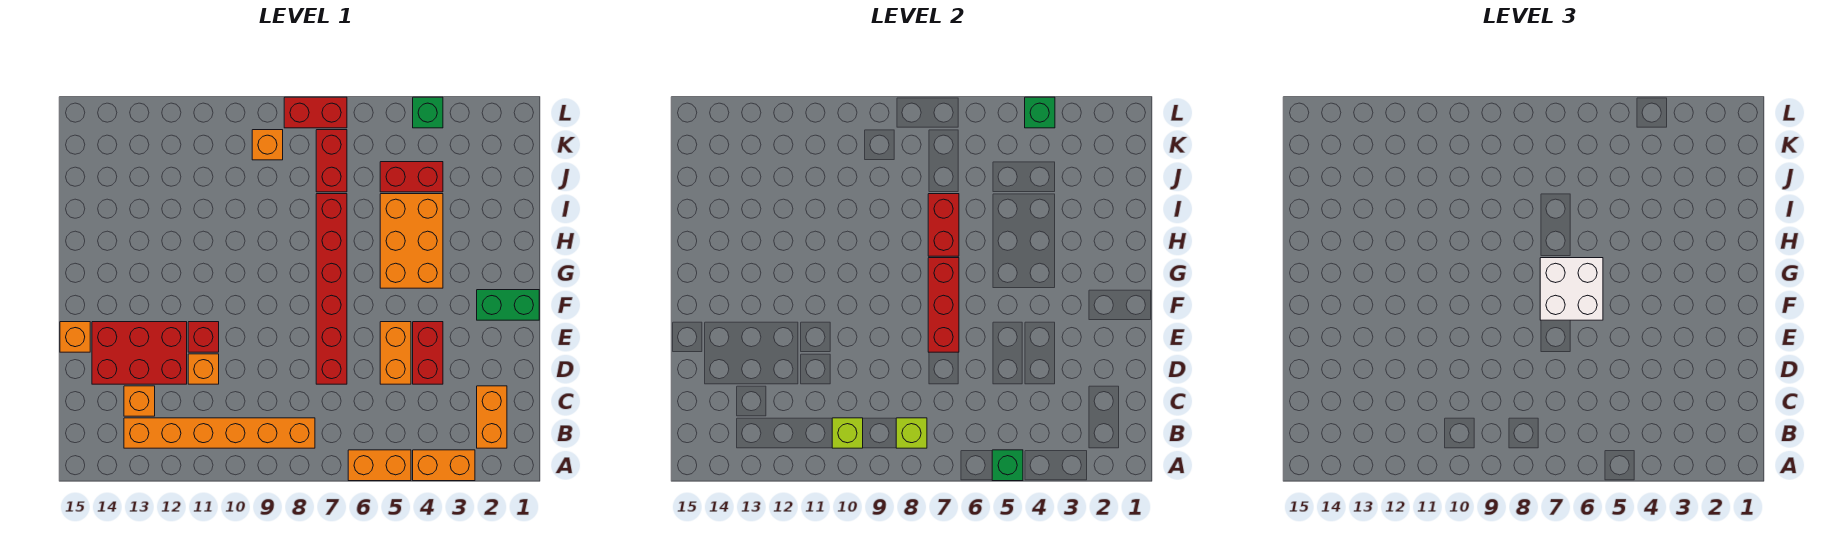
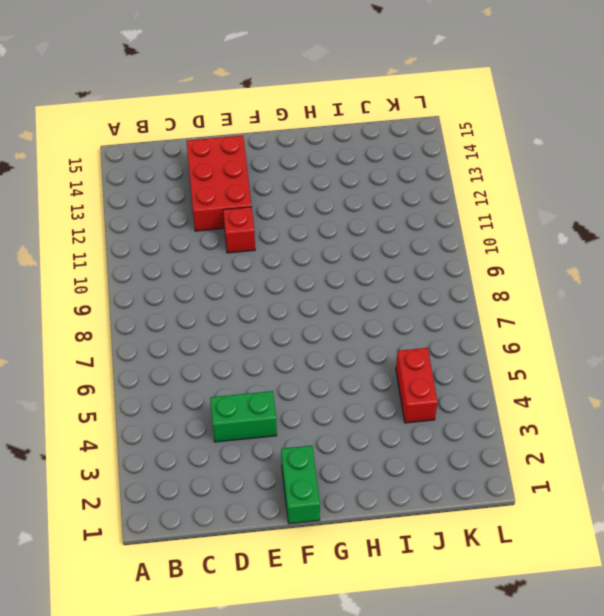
green 1x2 brick [210,391,277,442] -> red 1x2 brick [413,322,443,384]
none -> orange 1x2 brick [413,450,475,481]
none -> orange 1x2 brick [348,450,411,481]
none -> orange 1x2 brick [477,386,507,448]

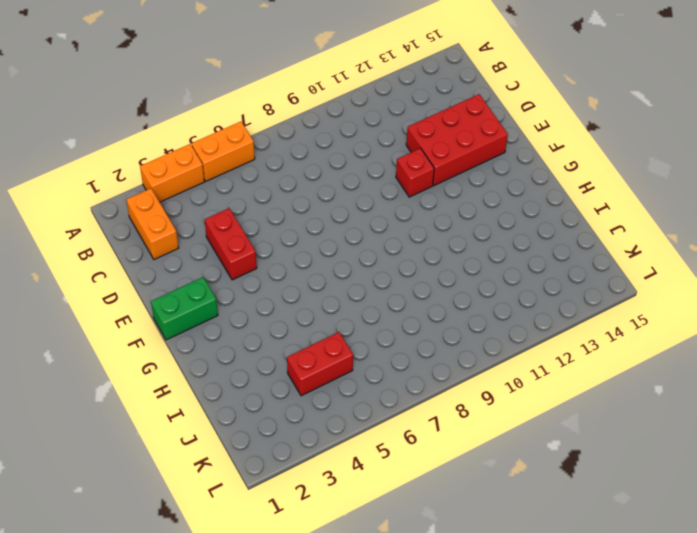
none -> orange 1x6 brick [124,418,315,448]
none -> orange 1x1 brick [124,386,155,416]
none -> orange 1x2 brick [380,322,411,384]

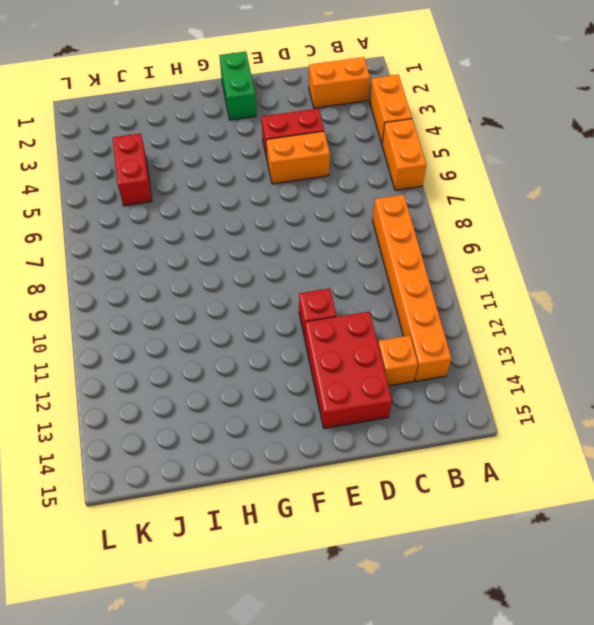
none -> red 1x6 brick [316,194,347,384]
none -> orange 1x1 brick [188,354,219,384]
none -> orange 1x1 brick [60,322,90,352]

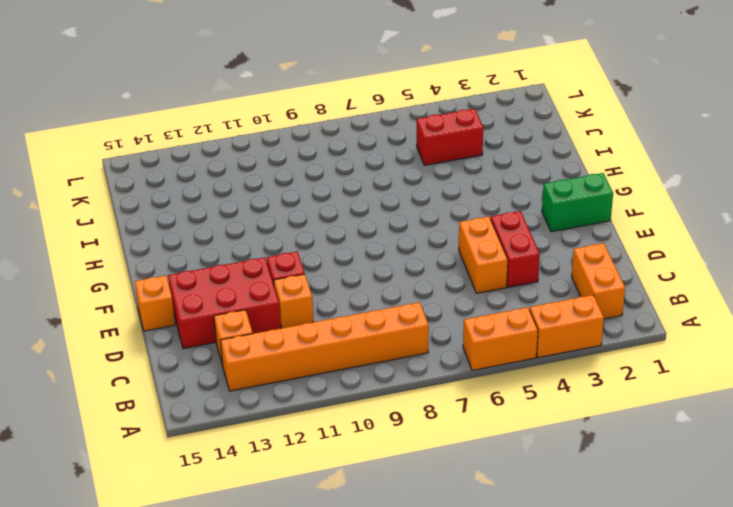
none -> red 1x6 brick [316,194,347,384]
none -> orange 2x3 brick [380,194,443,288]
none -> red 1x2 brick [316,130,347,192]

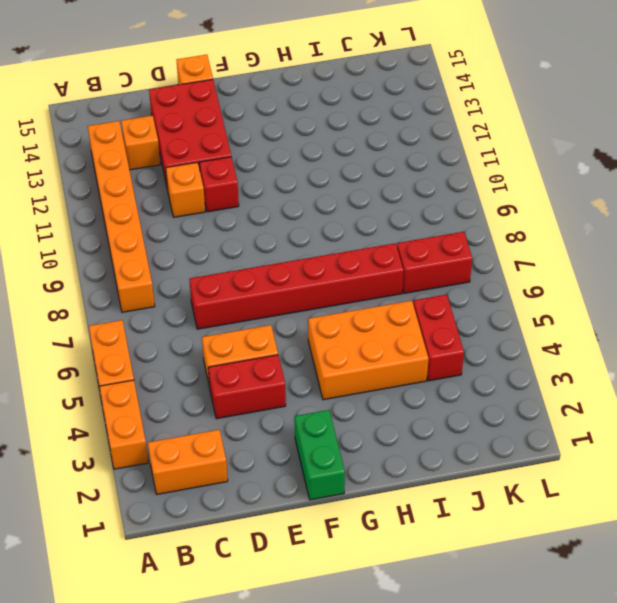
none -> orange 1x1 brick [252,130,283,160]
none -> green 1x1 brick [413,97,443,128]
none -> red 1x2 brick [284,97,347,128]

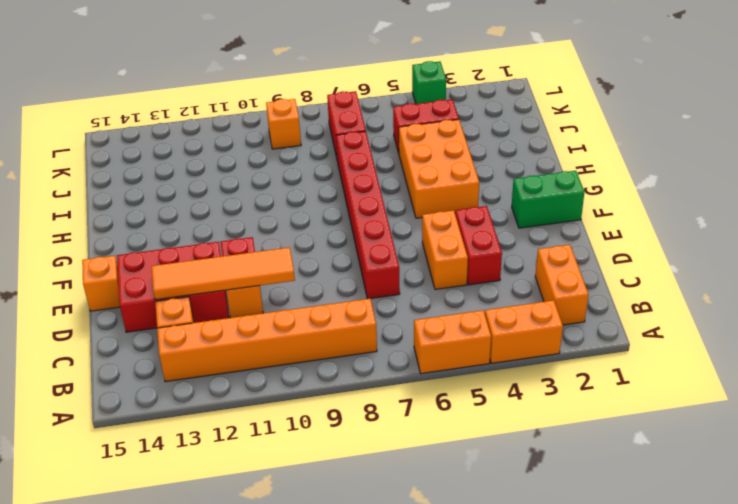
orange 1x4 tile [152,247,295,300] -> none
none -> red 1x2 brick [284,97,347,128]
none -> green 1x1 brick [992,450,1023,481]
none -> lime 1x1 brick [896,418,927,448]

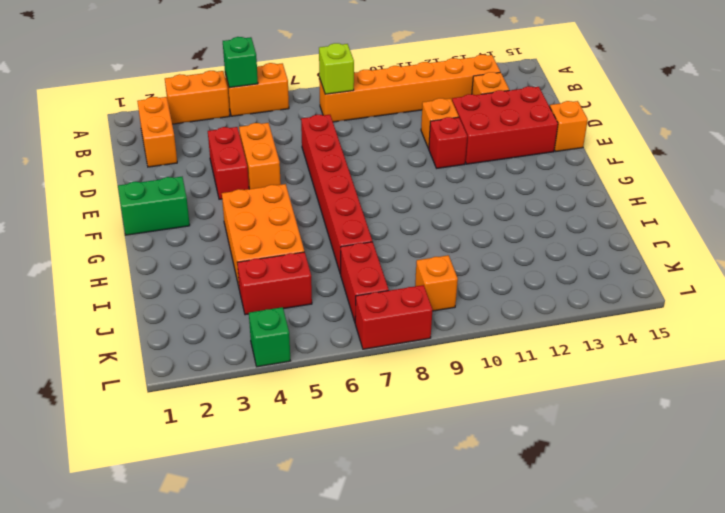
none -> lime 1x1 brick [832,418,863,448]
none -> red 1x3 brick [928,258,959,352]
none -> red 1x2 brick [928,194,959,256]

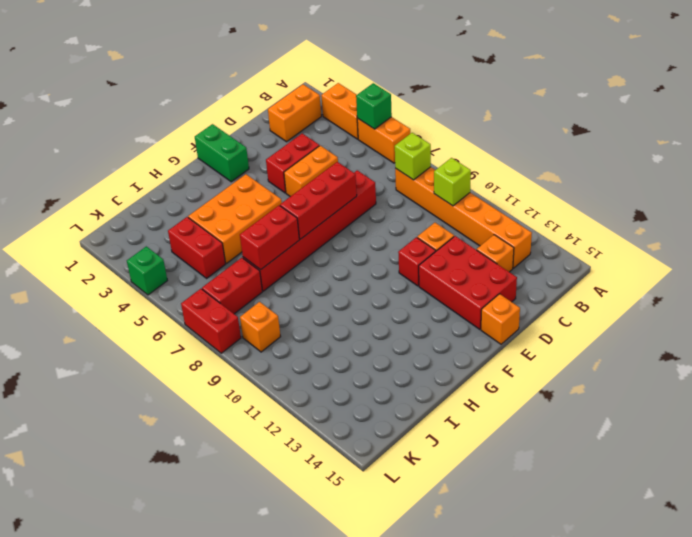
none -> green 1x1 brick [1025,97,1055,128]
none -> white 2x2 brick [1540,258,1603,320]

